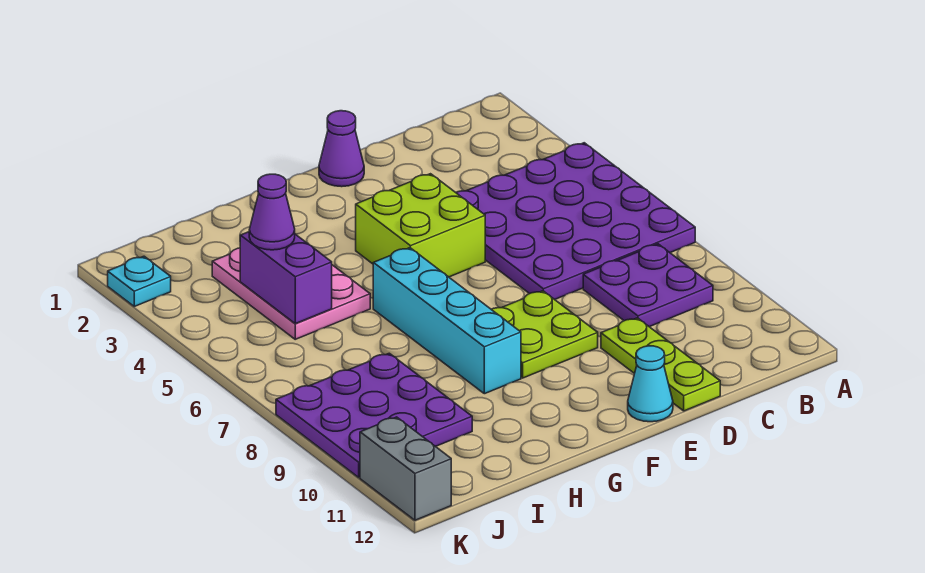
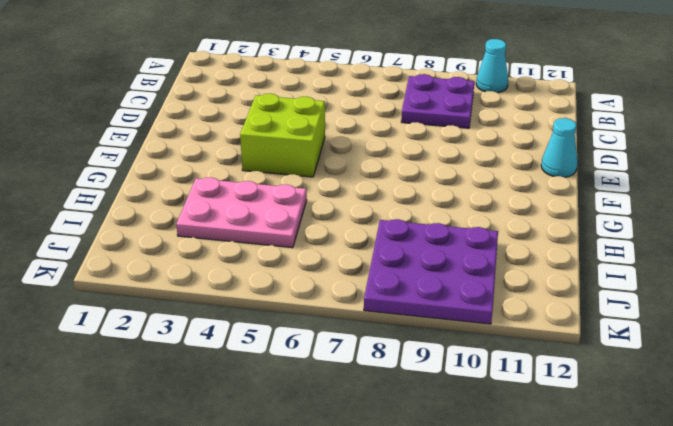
cyan 1x1 cone [476,39,508,93] -> none
none -> purple 4x4 plate [456,143,695,299]
none -> lime 1x3 plate [601,318,720,411]
none -> purple 1x1 cone [319,111,364,187]

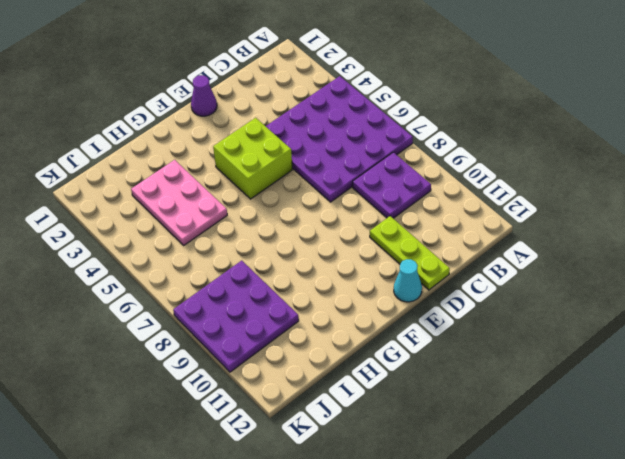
none -> lime 2x2 plate [491,291,598,378]
none -> cyan 1x4 brick [373,248,521,394]
none -> cyan 1x1 plate [108,256,171,306]

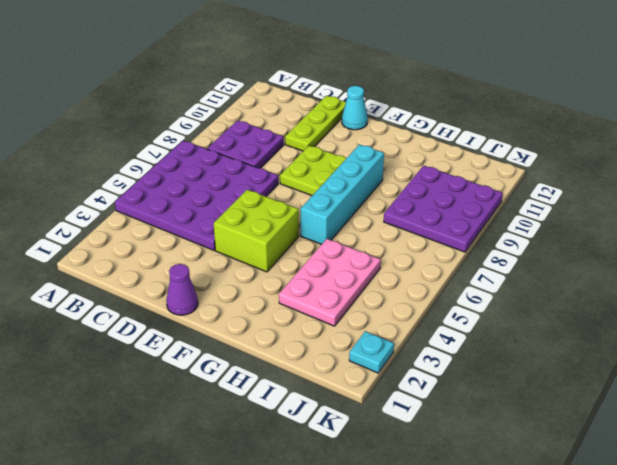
none -> grey 1x2 brick [360,417,451,520]
none -> purple 1x2 brick [240,232,332,324]
none -> purple 1x1 cone [249,174,295,250]

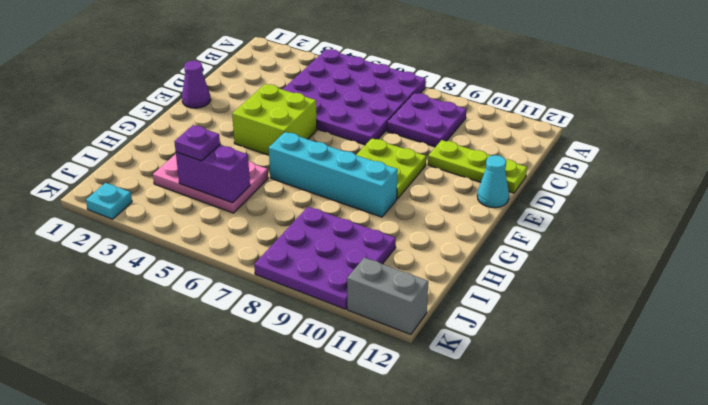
purple 1x1 plate [175,125,220,161] -> purple 1x1 cone [249,174,295,250]

